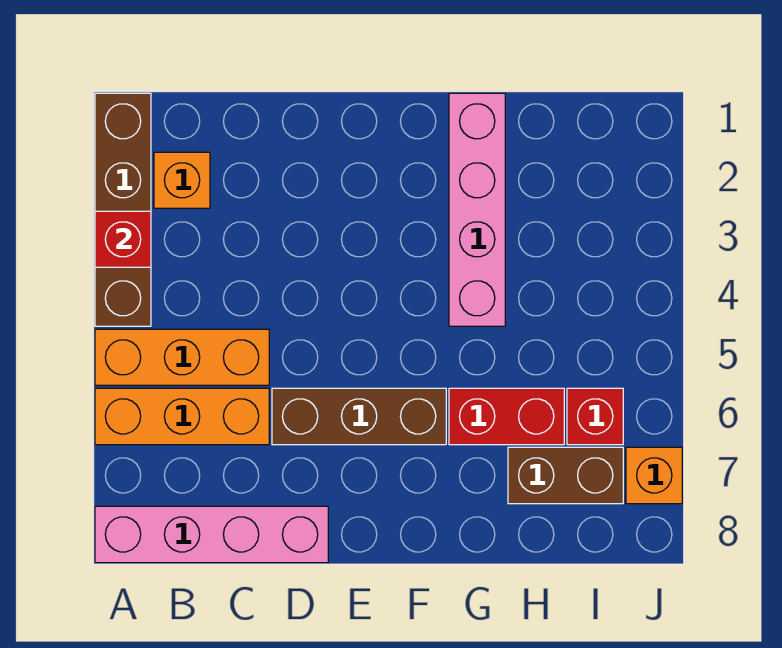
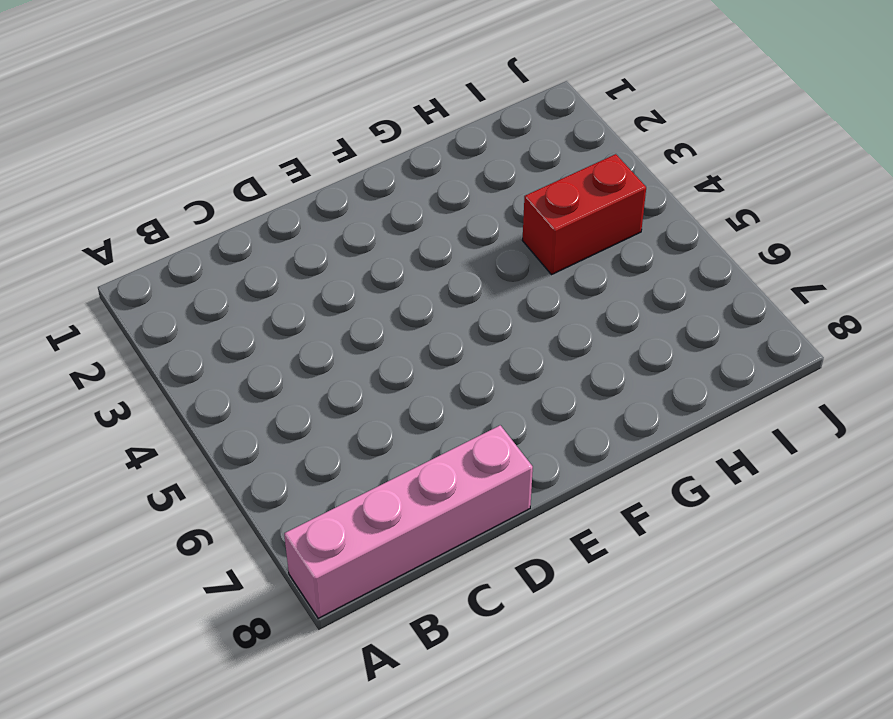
red 1x2 brick [522,154,646,275] -> red 1x2 brick moved to [449,388,564,445]
none -> brown 1x4 brick [95,93,151,326]
none -> orange 1x3 brick [95,329,269,385]
none -> orange 1x3 brick [95,388,269,445]

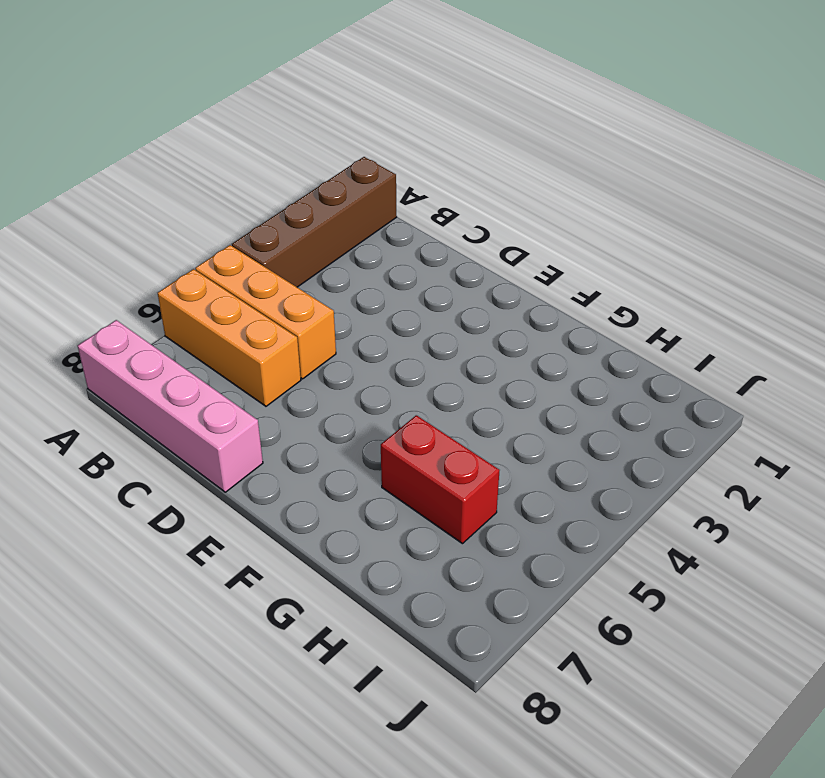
none -> orange 1x1 brick [154,152,210,208]
none -> brown 1x3 brick [272,388,446,445]
none -> pink 1x4 brick [449,93,505,326]

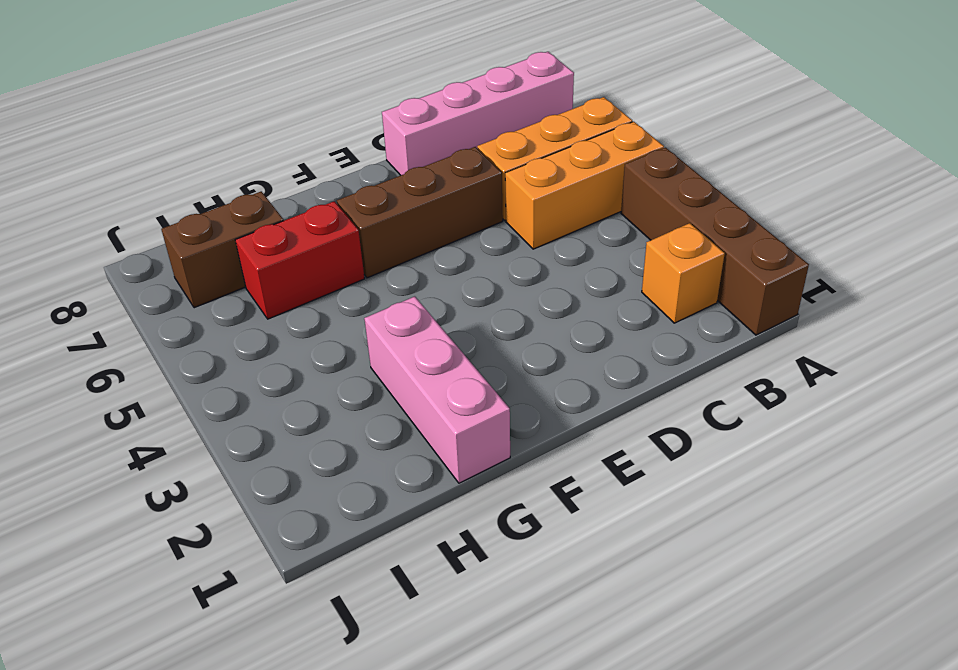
pink 1x3 brick [364,296,510,483] -> pink 1x4 brick [449,93,505,326]
none -> red 1x1 brick [567,388,623,445]
none -> orange 1x1 brick [626,447,682,504]
none -> red 1x1 brick [95,211,151,267]

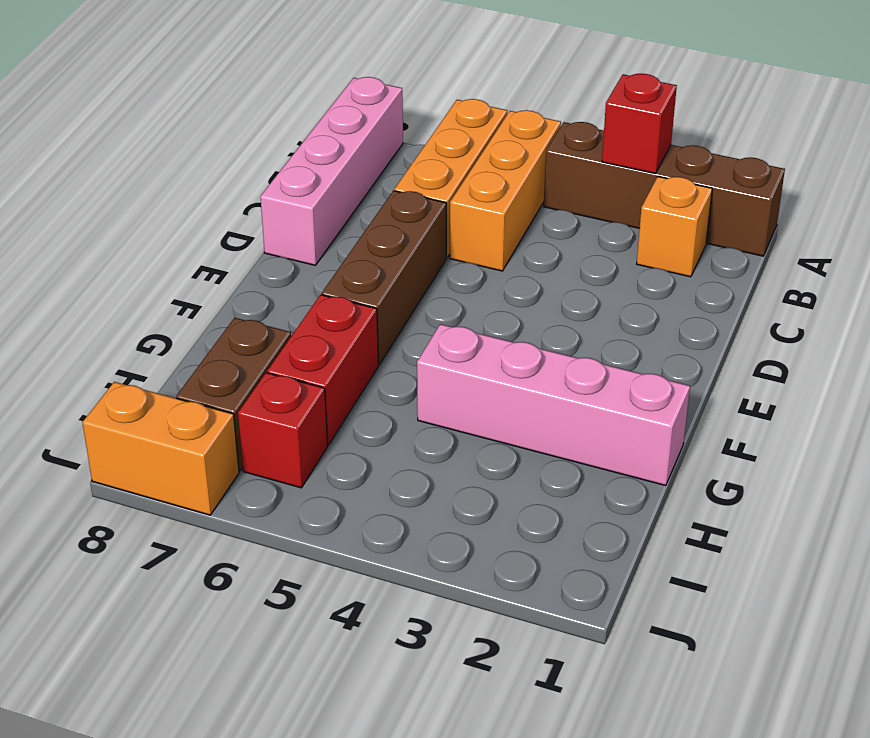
orange 1x2 brick [82,382,239,515] -> orange 1x1 brick [626,447,682,504]

